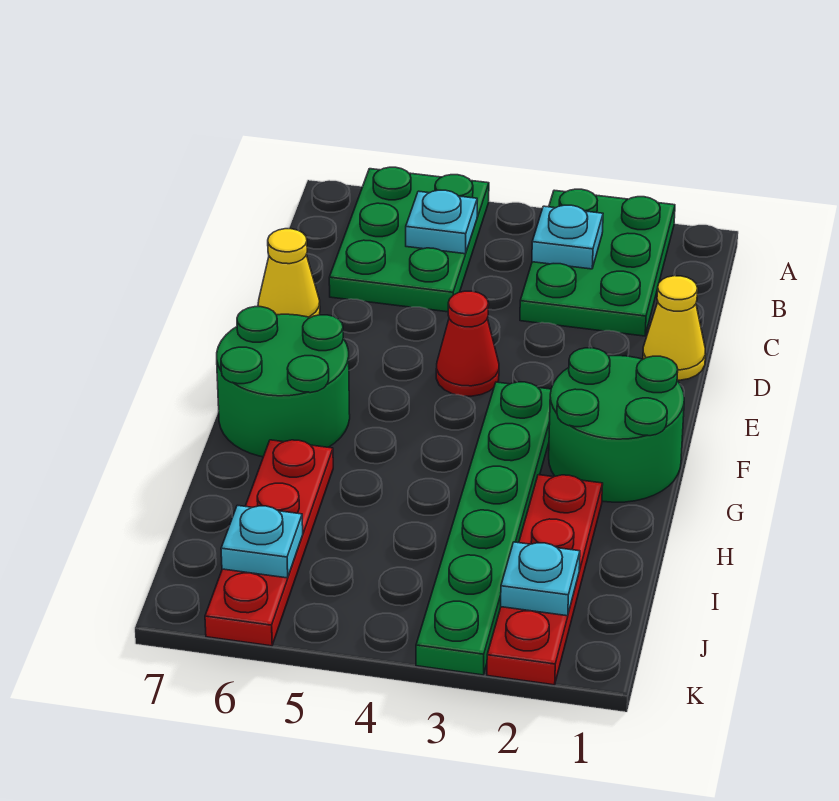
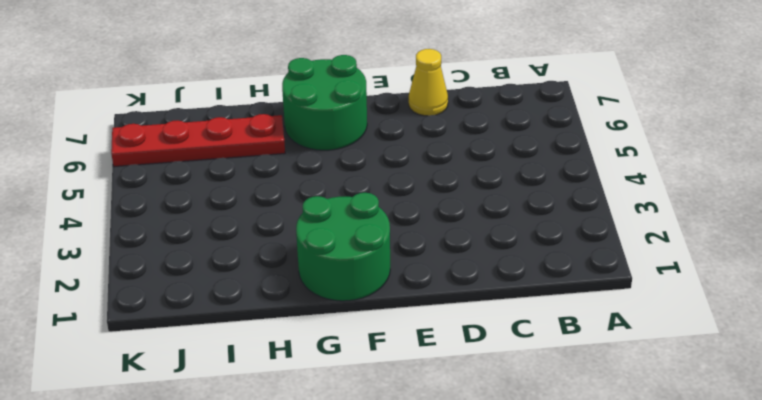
none -> green 2x3 plate [520,189,675,336]
none -> green 2x3 plate [329,167,489,312]
none -> yellow 1x1 cone [643,276,706,380]

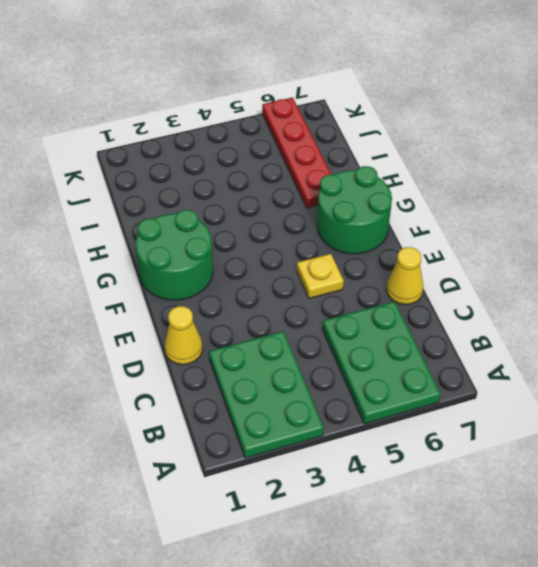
yellow 1x1 plate [297,254,344,298] -> none
none -> red 1x1 cone [436,291,499,396]
none -> green 1x6 plate [416,382,551,675]
none -> red 1x4 plate [487,475,603,685]

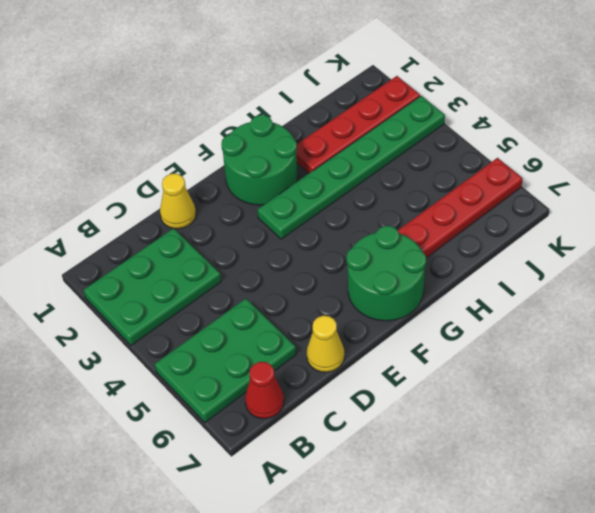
red 1x1 cone [245,362,284,419] -> red 1x1 cone moved to [436,291,499,396]
none -> cyan 1x1 plate [532,205,603,269]
none -> cyan 1x1 plate [406,190,477,254]
none -> cyan 1x1 plate [501,542,580,616]

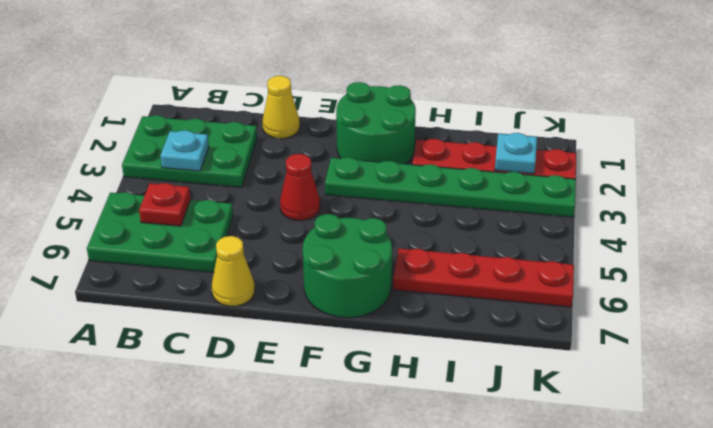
red 1x1 plate [139,183,190,226] -> cyan 1x1 plate [406,190,477,254]
none -> cyan 1x1 plate [221,505,303,578]

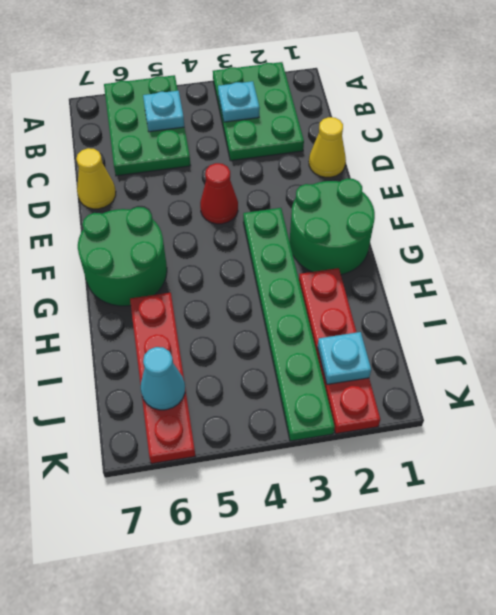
cyan 1x1 cone [141,347,185,410] -> cyan 1x1 plate [221,505,303,578]

